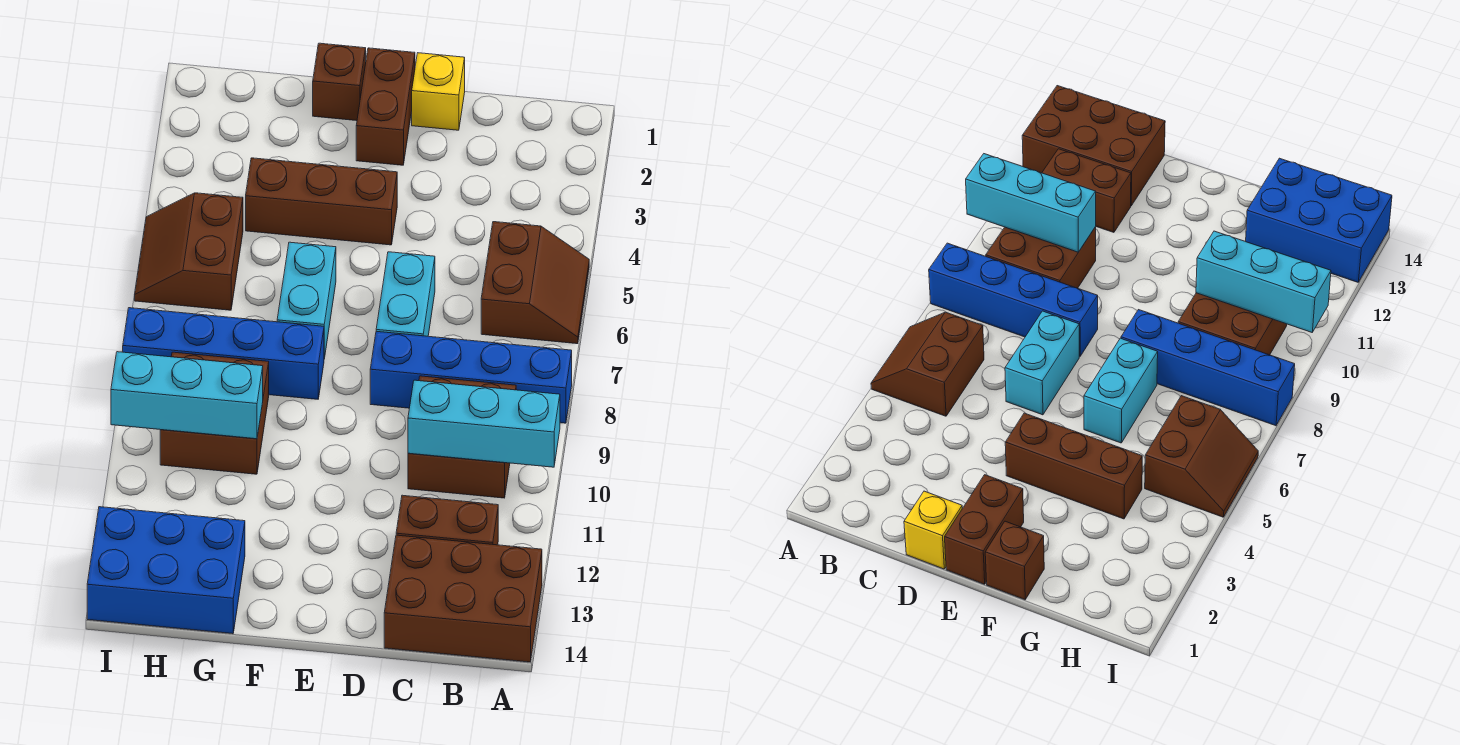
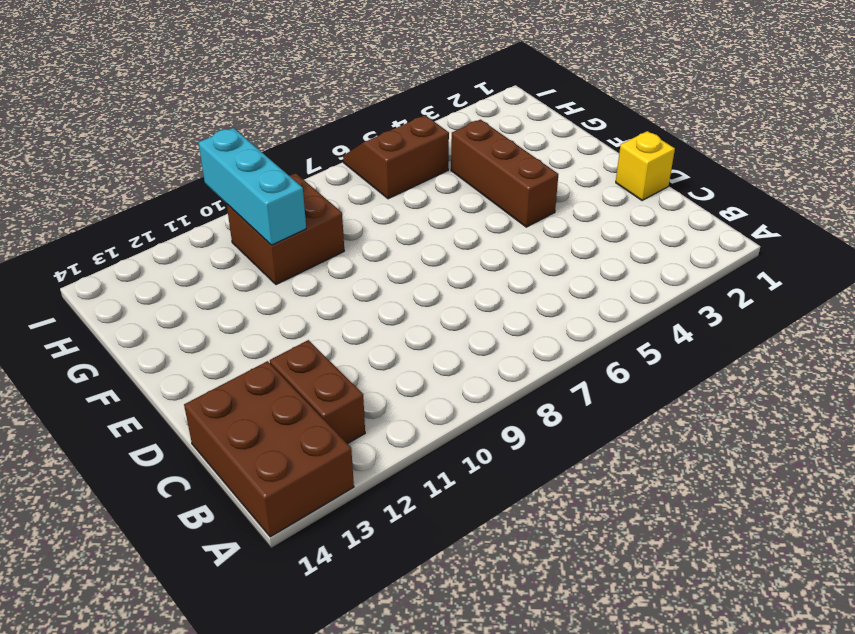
none -> brown 2x2 slope [481,222,589,344]
none -> blue 1x4 brick [370,331,572,423]
none -> brown 2x2 brick [408,376,516,498]

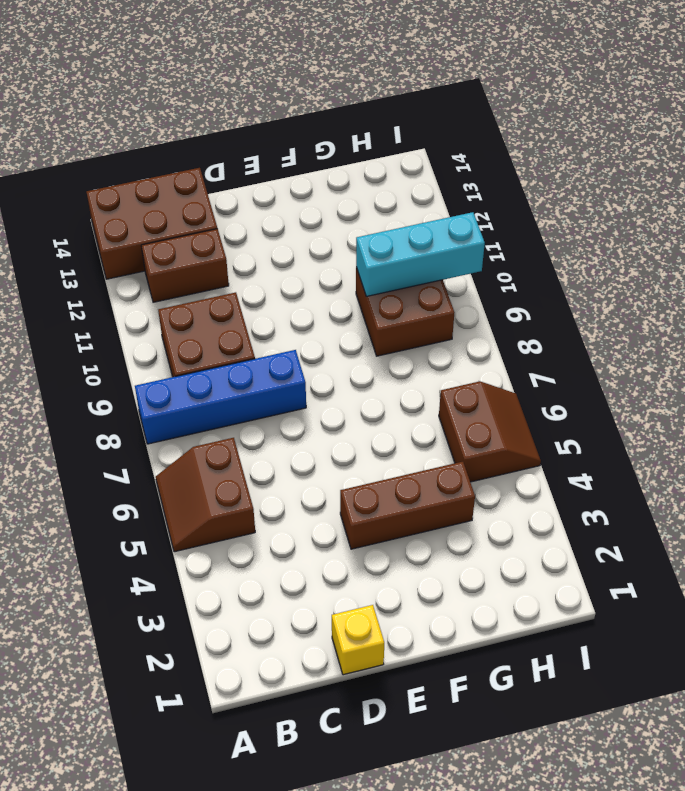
none -> cyan 1x2 brick [376,252,435,336]
none -> brown 1x2 brick [356,48,415,165]
none -> brown 1x1 brick [313,43,366,121]

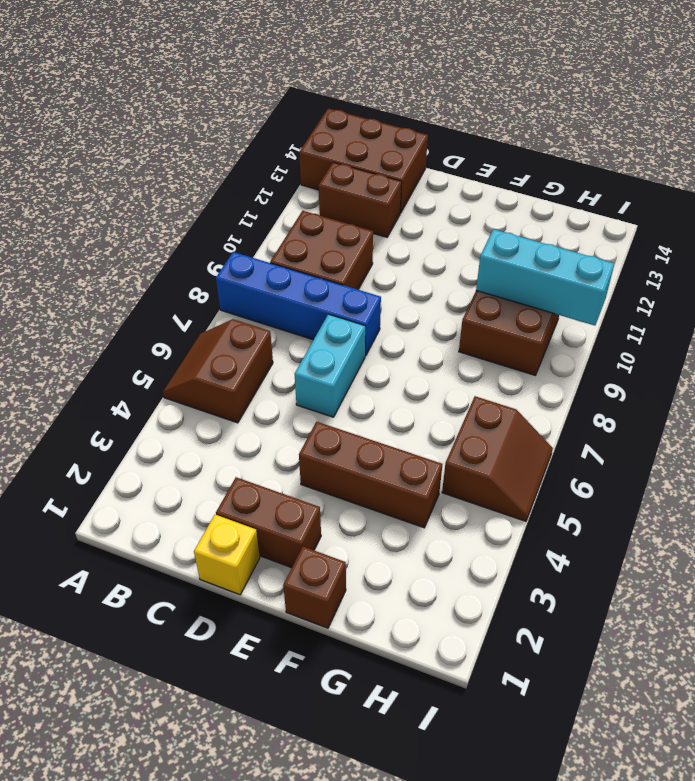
brown 1x2 brick [216,477,321,568] -> brown 1x2 brick turned to [356,48,415,165]
none -> cyan 1x2 brick [277,242,336,359]
none -> blue 1x4 brick [123,308,324,399]
none -> blue 2x3 brick [87,507,245,634]

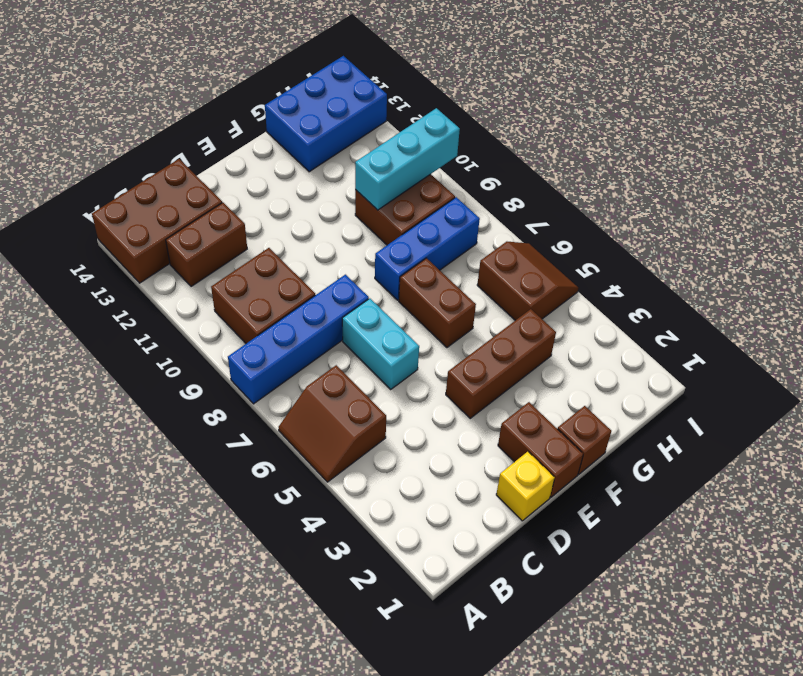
brown 1x2 brick [399,258,476,347] -> cyan 1x2 brick [277,242,336,359]
blue 1x3 brick [375,197,480,300] -> blue 1x4 brick [123,308,324,399]
none -> cyan 1x3 brick [408,380,560,467]

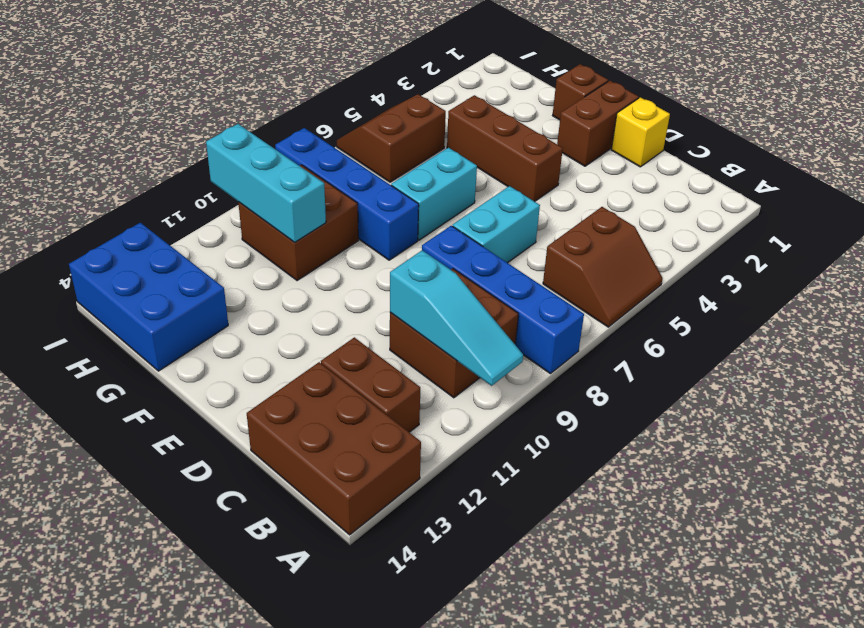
cyan 1x3 slope [390,250,523,386] -> cyan 1x3 brick [408,380,560,467]

